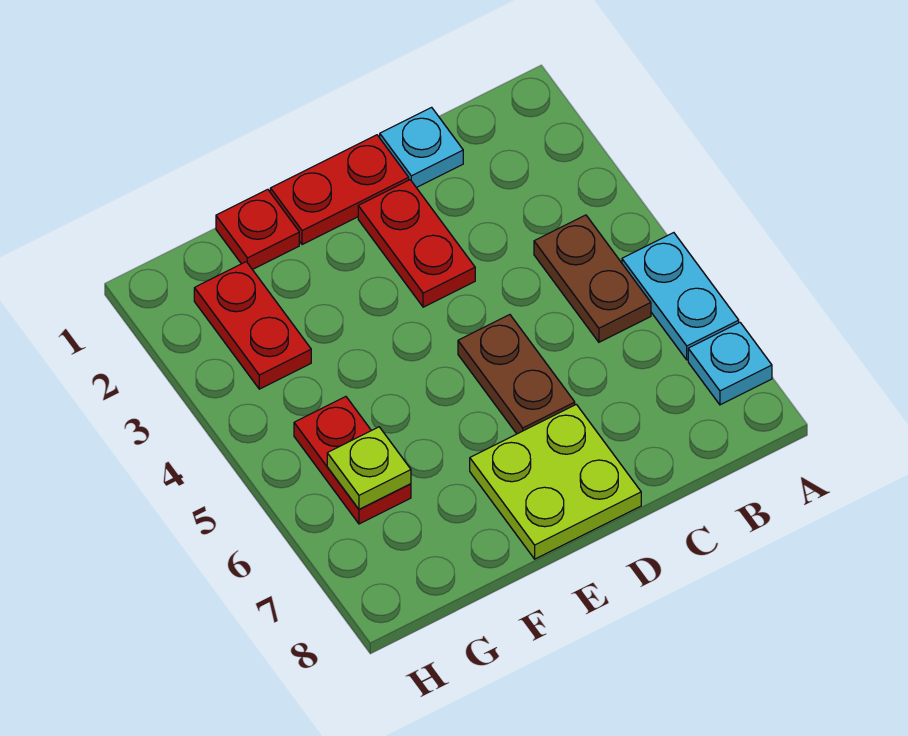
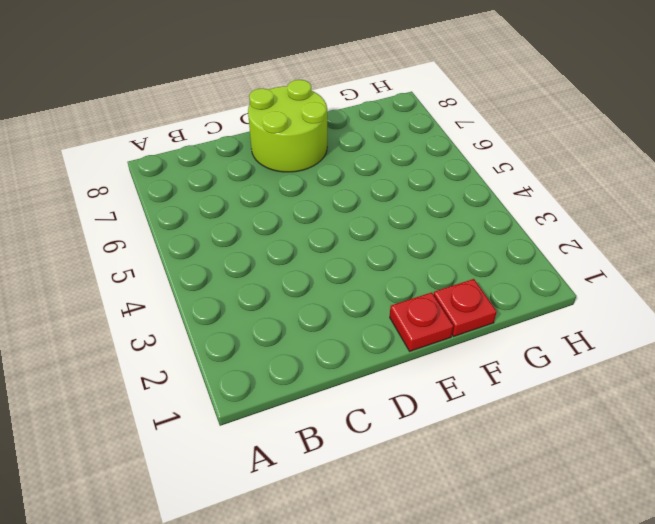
lime 2x2 round brick [248,80,327,172] -> lime 2x2 plate [470,404,641,559]
red 1x1 plate [390,292,453,351] -> red 1x2 plate [270,135,409,245]
none -> cyan 1x2 plate [622,233,739,360]
none -> cyan 1x1 plate [688,323,772,405]
none -> brown 1x2 plate [534,215,651,342]

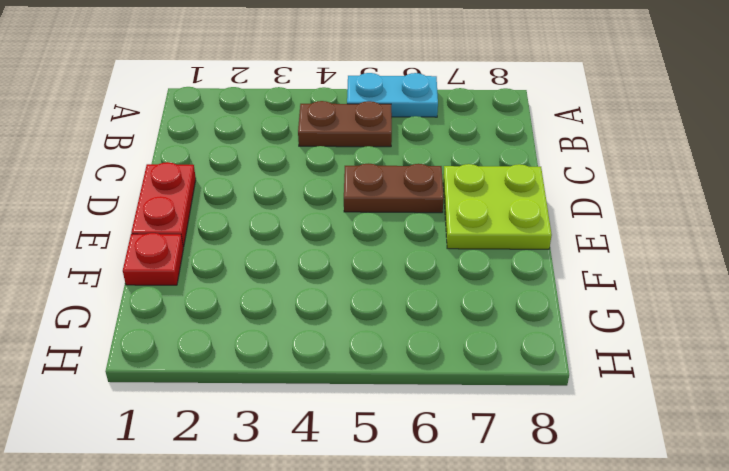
none -> cyan 1x1 plate [688,323,772,405]
none -> cyan 1x1 plate [380,107,463,188]
none -> red 1x2 plate [358,180,475,307]

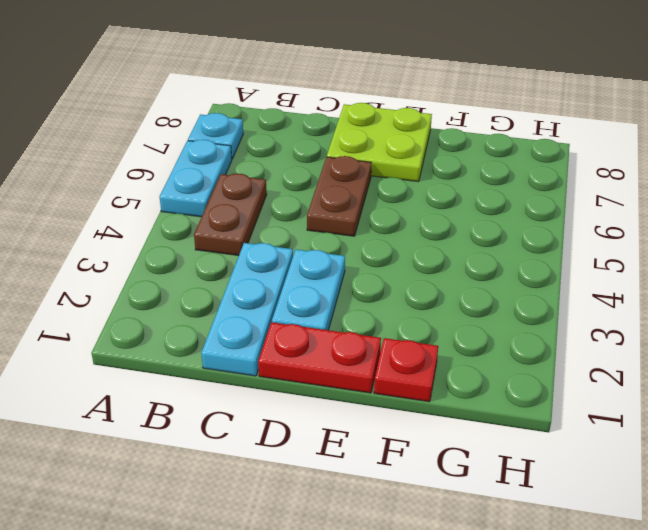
cyan 1x3 plate [201,243,293,376] -> cyan 1x1 plate [380,107,463,188]
cyan 1x2 plate [272,250,345,330] -> red 1x2 plate [358,180,475,307]
none -> red 1x2 plate [194,262,311,389]
none -> red 1x2 plate [294,397,411,524]
none -> lime 1x1 plate [327,427,411,509]

